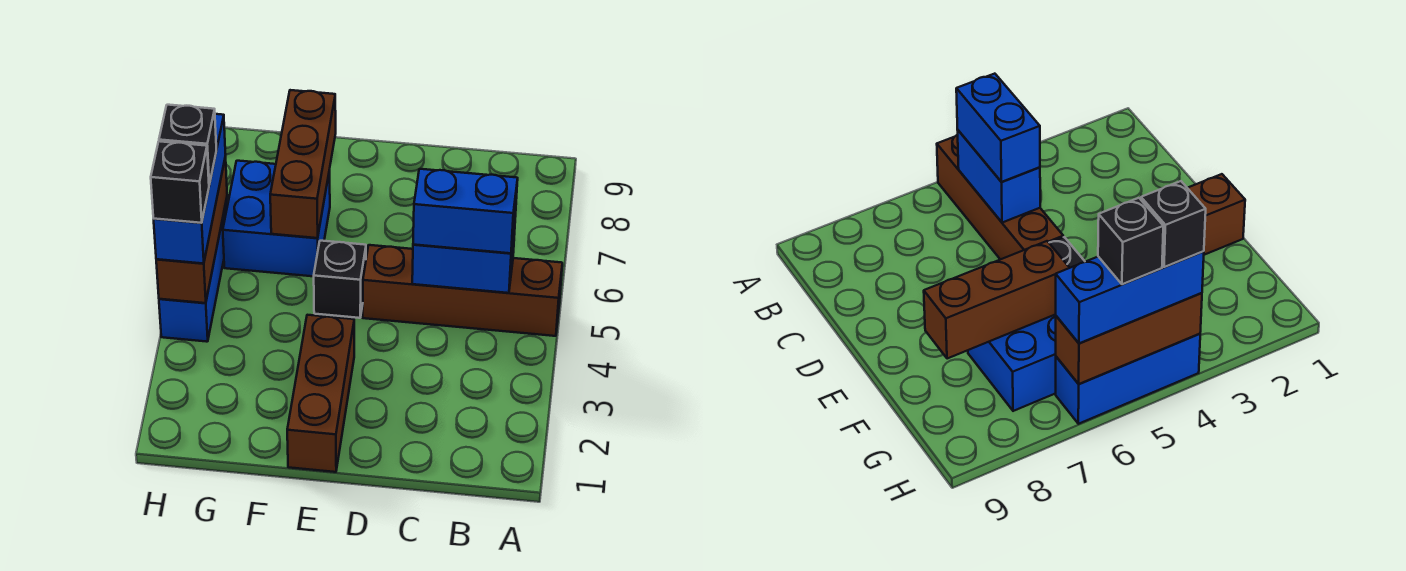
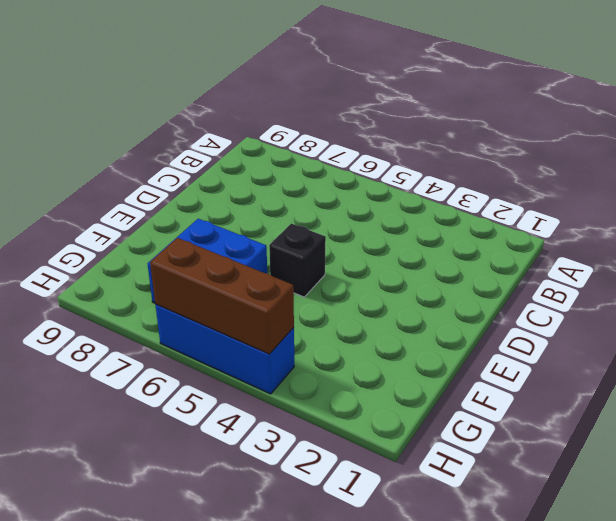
none -> brown 1x4 brick [363,245,562,336]
none -> brown 1x3 brick [287,315,354,472]
none -> blue 1x2 brick [412,226,515,293]

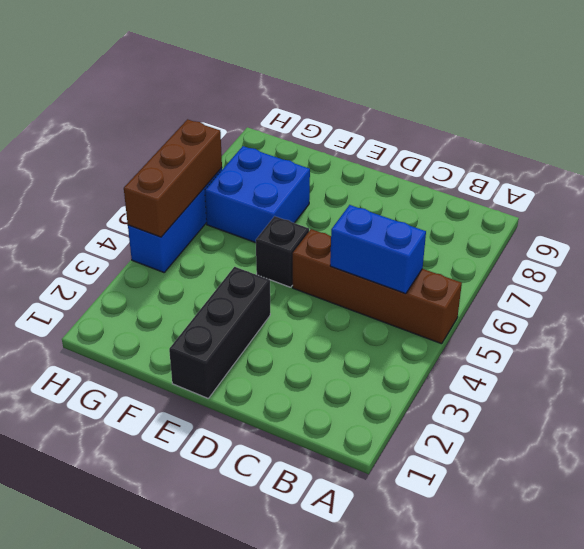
black 1x3 brick [169,267,270,398] -> brown 1x3 brick [287,315,354,472]
none -> brown 1x3 brick [270,90,336,238]
none -> blue 1x2 brick [413,169,518,253]
none -> blue 1x3 brick [154,114,226,264]

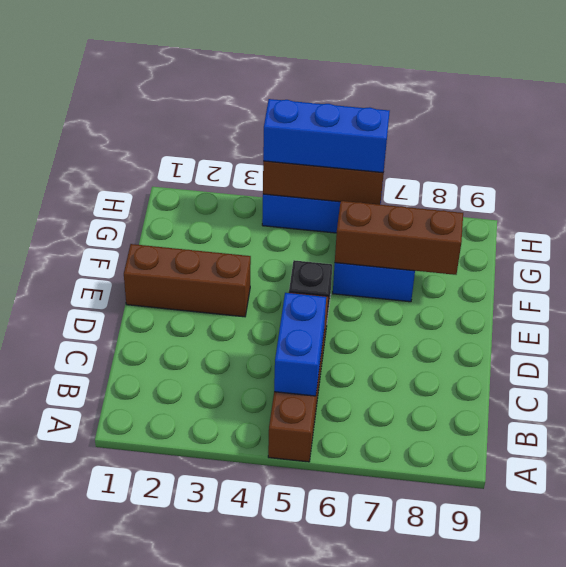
none -> blue 1x2 brick [413,169,518,253]
none -> black 1x1 brick [151,141,209,223]
none -> black 1x1 brick [159,105,216,184]

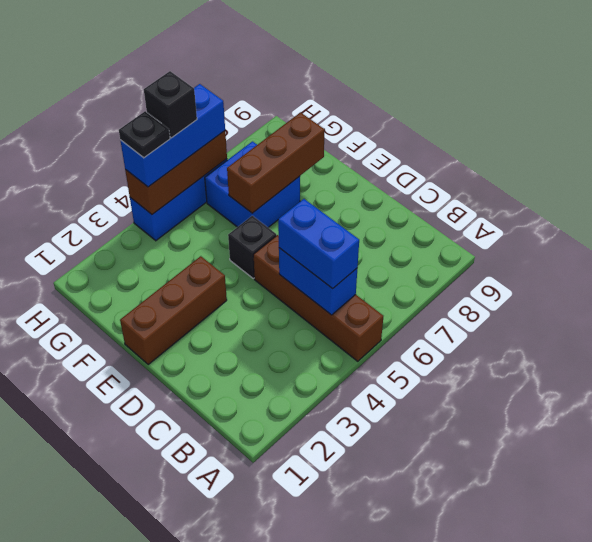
black 1x1 plate [119,111,170,158] -> black 1x1 brick [151,141,209,223]

